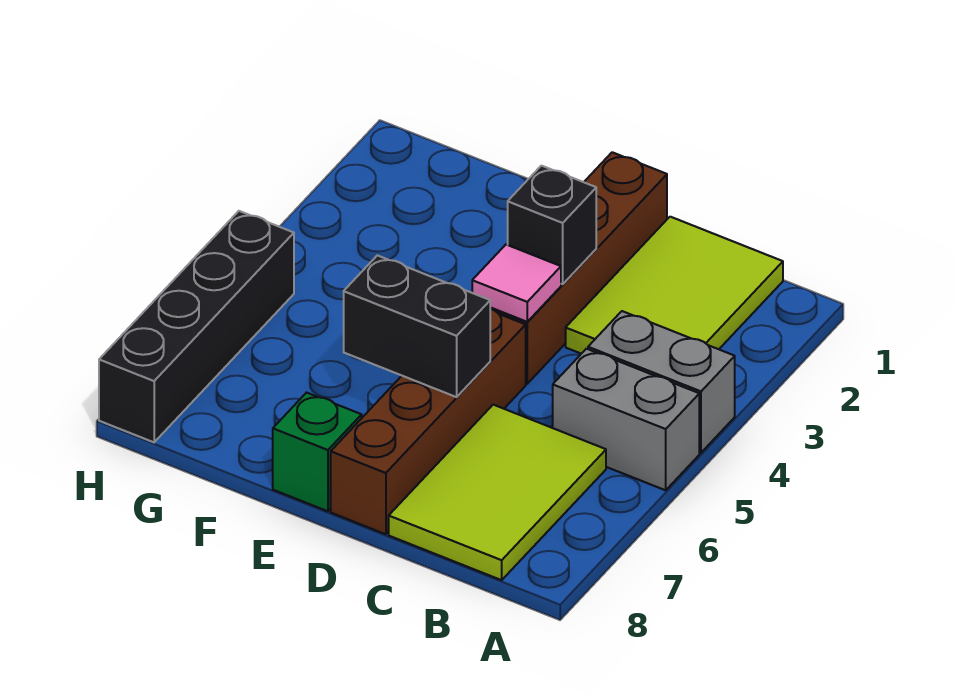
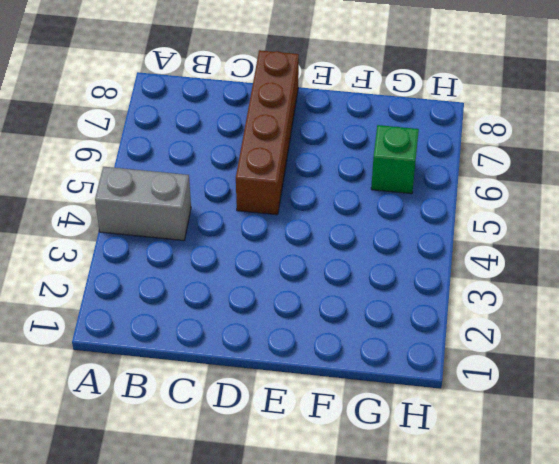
green 1x1 brick [371,125,419,194] -> green 1x1 brick moved to [273,393,362,511]
none -> grey 1x2 brick [553,349,699,490]
none -> lime 2x3 tile [566,217,783,354]

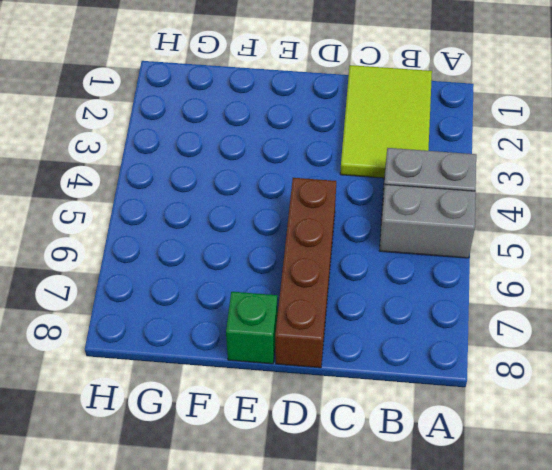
none -> lime 2x3 tile [389,405,606,580]
none -> brown 1x4 brick [490,152,667,384]

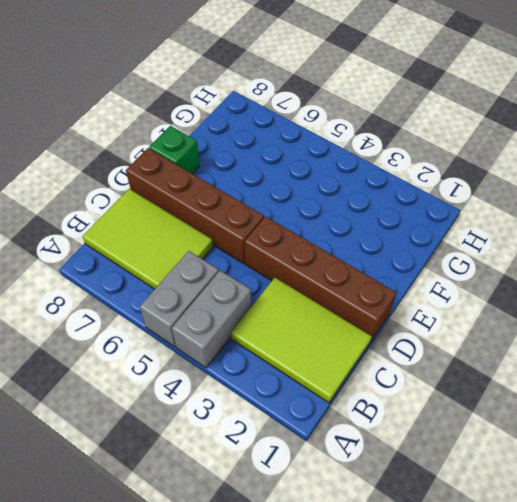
none -> black 1x4 brick [99,211,294,442]
none -> black 1x1 brick [508,166,596,284]

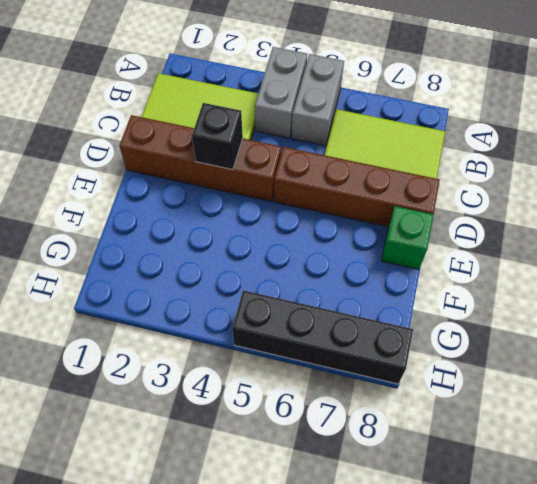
none -> pink 1x1 tile [472,245,561,322]
none -> black 1x2 brick [344,255,490,397]

